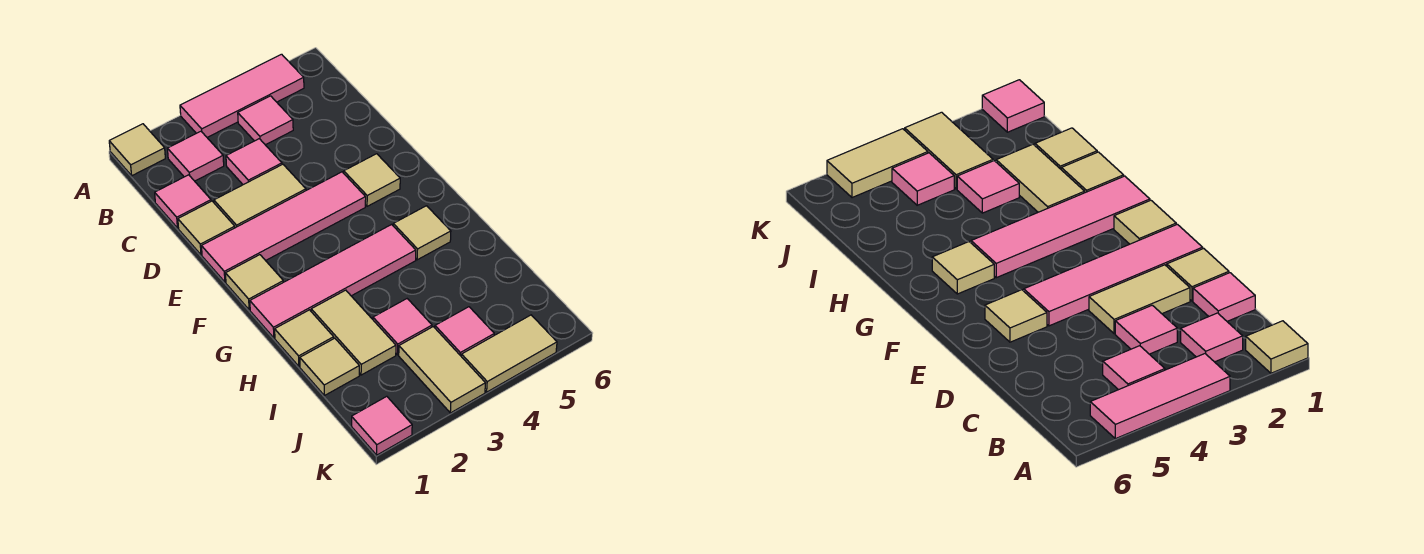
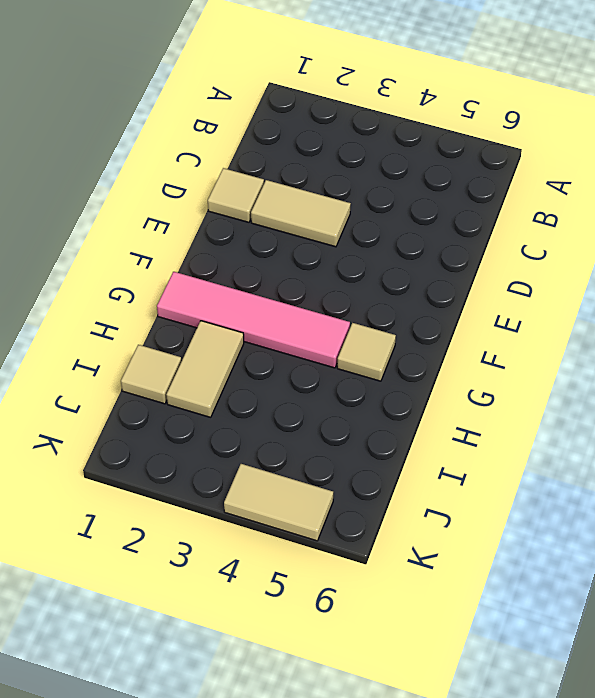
none -> tan 1x1 tile [109,124,165,176]
none -> pink 1x3 tile [180,54,304,137]
none -> pink 1x1 tile [167,131,224,181]

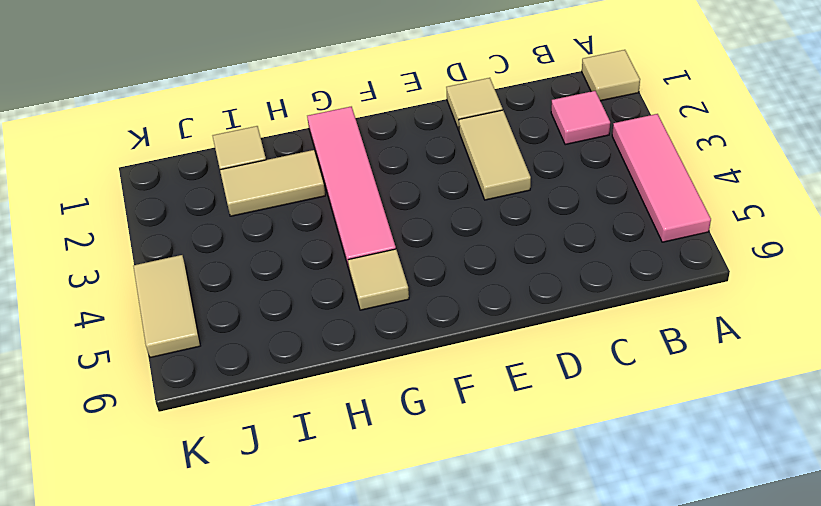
none -> pink 1x1 tile [238,96,293,145]
none -> pink 1x1 tile [155,175,211,228]
none -> pink 1x1 tile [226,139,282,185]

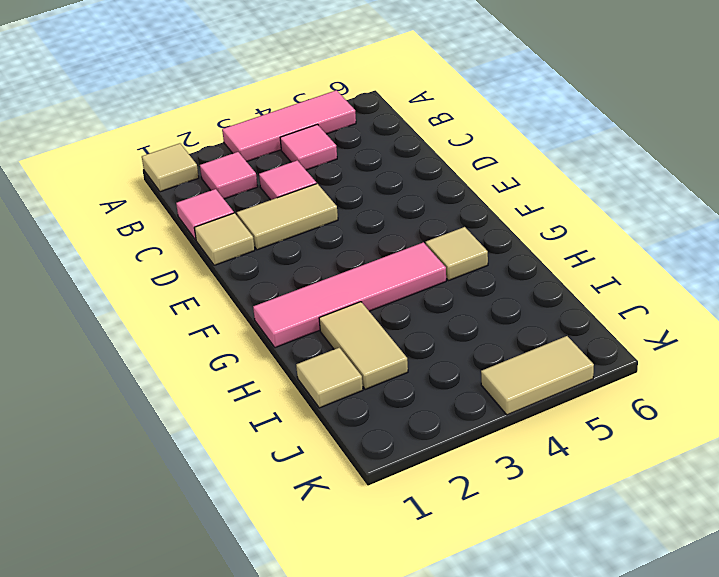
none -> pink 1x4 tile [202,172,366,282]
none -> tan 1x1 tile [344,154,400,206]
none -> tan 1x1 tile [225,255,283,310]

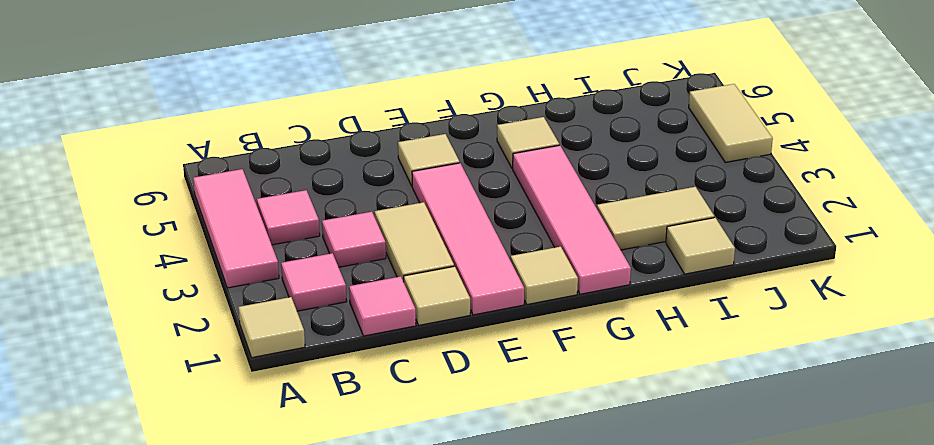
none -> tan 1x1 tile [275,310,334,366]
none -> pink 1x1 tile [373,299,432,355]
none -> tan 1x2 tile [399,327,485,413]

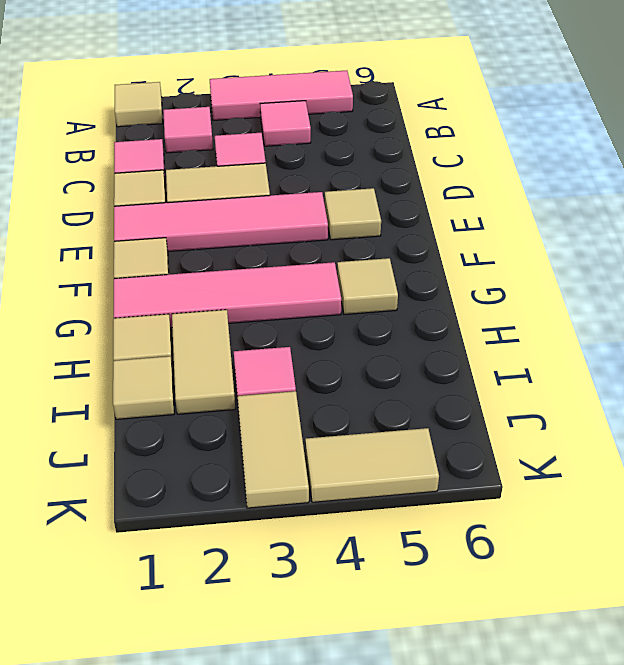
none -> pink 1x1 tile [435,307,494,356]
none -> pink 1x1 tile [352,396,412,455]

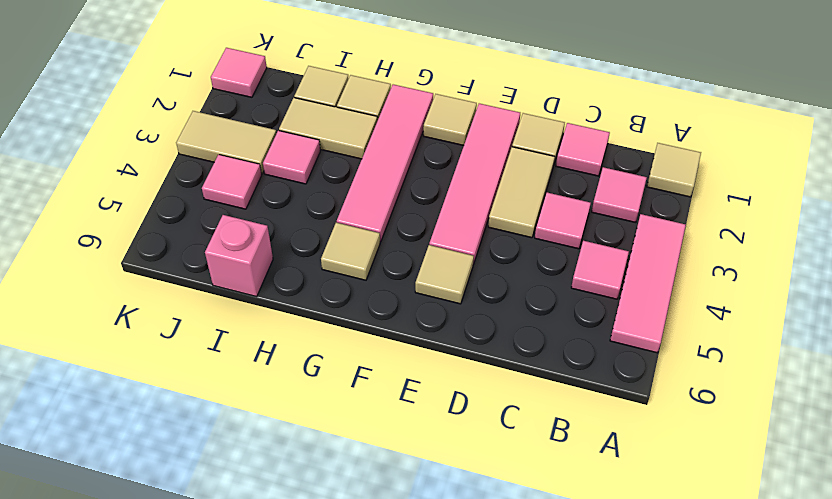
pink 1x1 brick [205,215,273,297] -> none
none -> tan 1x2 tile [461,315,557,392]

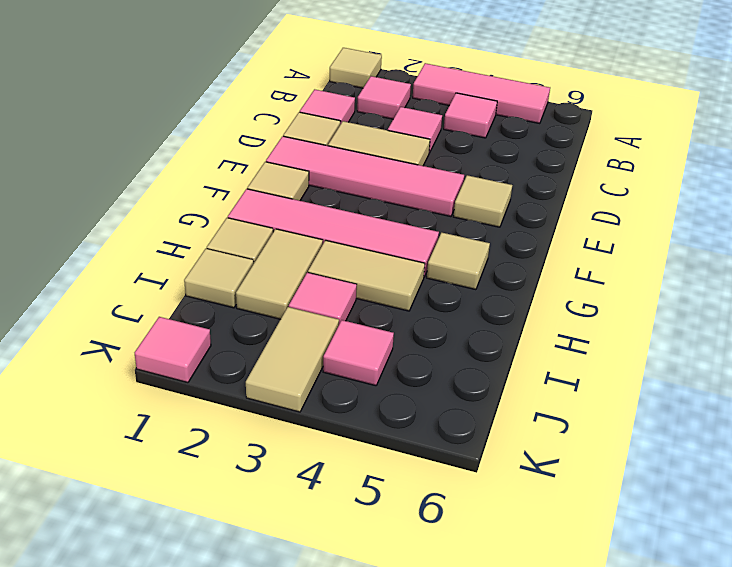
tan 1x2 tile [308,240,425,311] -> tan 1x2 tile moved to [461,315,557,392]

